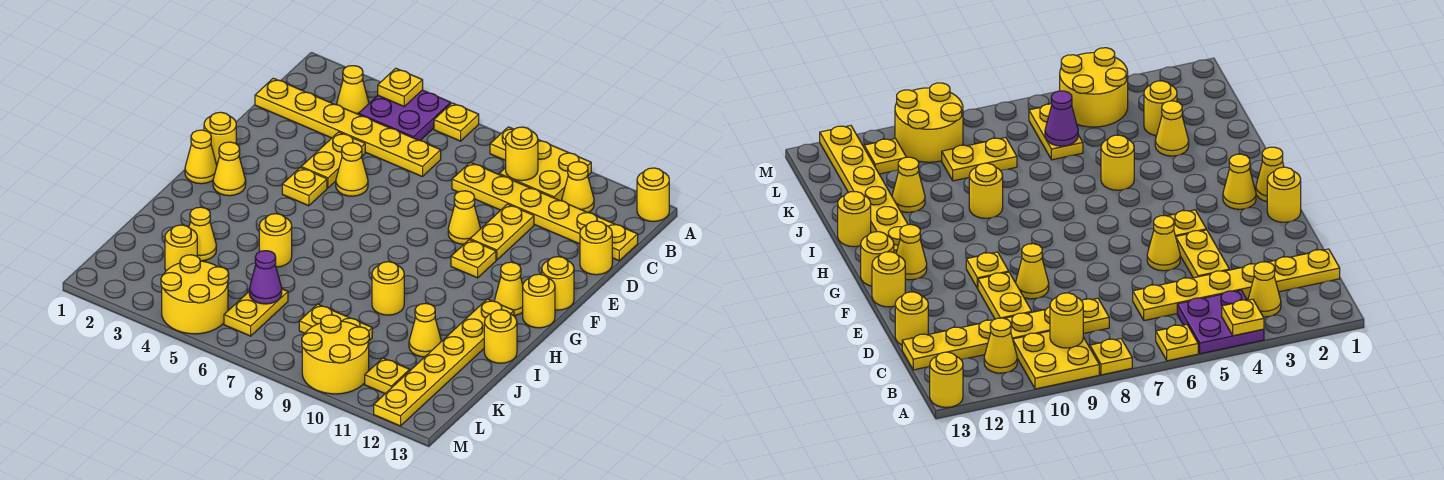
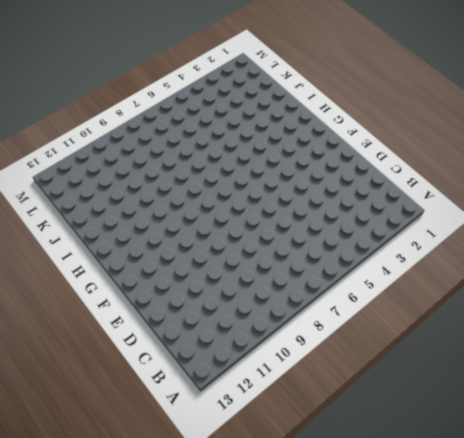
none -> purple 2x2 plate [359,90,451,141]
none -> yellow 1x1 plate [434,103,479,141]
none -> yellow 1x1 plate [490,127,514,161]
none -> yellow 2x2 plate [499,140,591,201]

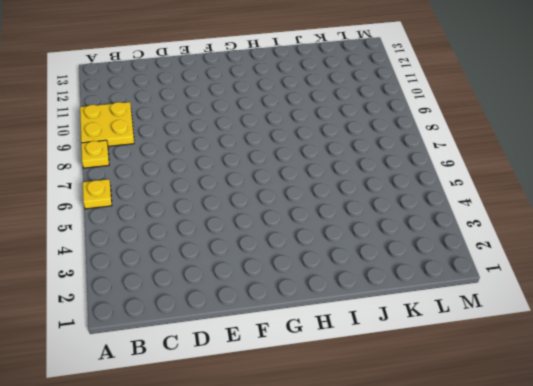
none -> purple 2x2 plate [359,90,451,141]
none -> yellow 1x1 round brick [637,168,669,221]
none -> yellow 1x1 cone [337,66,369,114]
none -> yellow 1x1 cone [562,162,594,213]

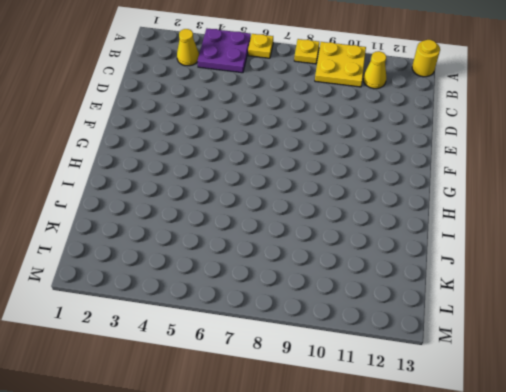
none -> yellow 1x6 plate [255,78,441,177]
none -> yellow 1x6 plate [452,162,638,261]
none -> yellow 1x2 plate [301,132,365,188]
none -> yellow 1x2 plate [470,204,534,260]

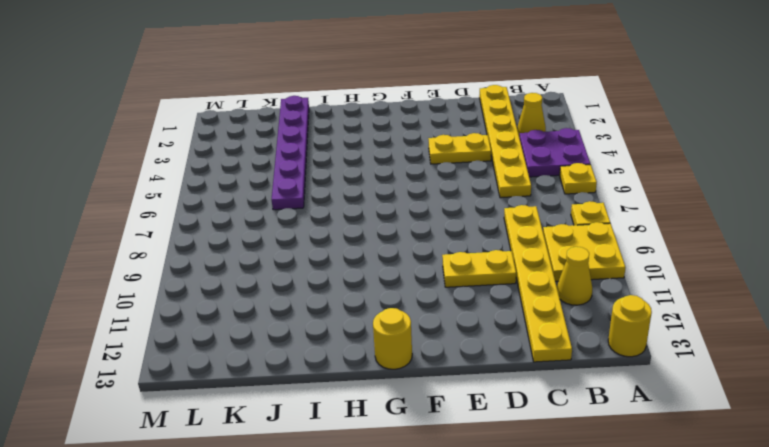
purple 1x6 plate [272,96,309,210] -> yellow 1x1 cone [189,207,216,261]
none -> yellow 1x1 round brick [580,221,612,275]
none -> yellow 1x1 cone [336,143,368,196]
none -> yellow 1x1 cone [448,191,481,244]
none -> yellow 1x1 round brick [204,112,236,165]

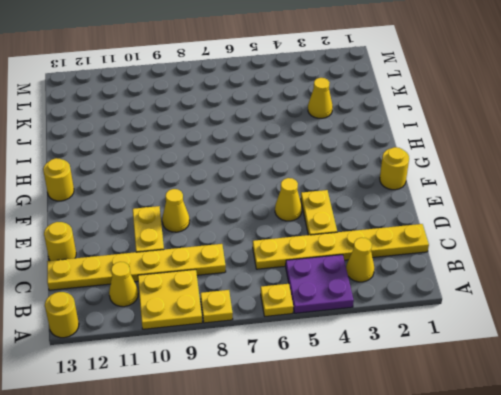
none -> yellow 1x1 plate [282,167,327,206]
none -> yellow 1x1 plate [451,240,496,278]
none -> yellow 1x1 round brick [542,257,574,310]
none -> yellow 1x1 cone [185,130,217,184]

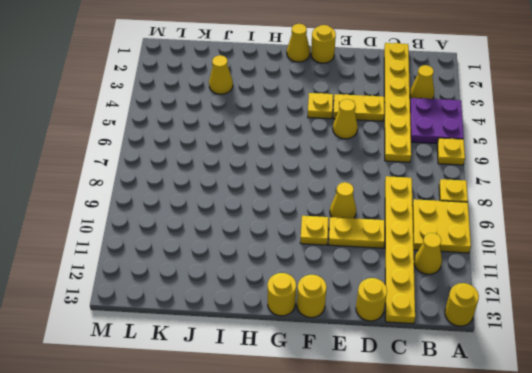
none -> yellow 1x1 cone [213,142,246,196]
none -> yellow 1x1 cone [495,262,523,315]
none -> yellow 1x6 plate [374,299,514,426]
none -> yellow 1x1 round brick [259,214,292,267]

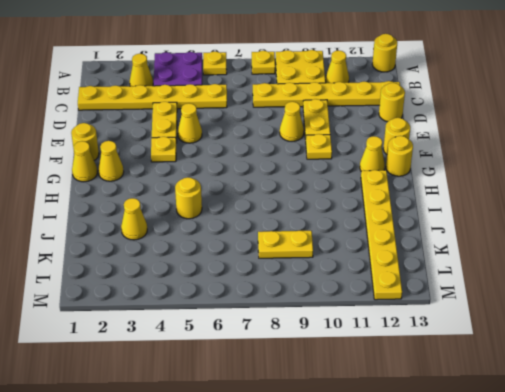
none -> yellow 1x1 round brick [372,262,404,315]
none -> yellow 1x1 round brick [484,310,517,363]
none -> yellow 1x1 cone [409,303,441,357]
none -> yellow 1x1 round brick [165,225,197,271]

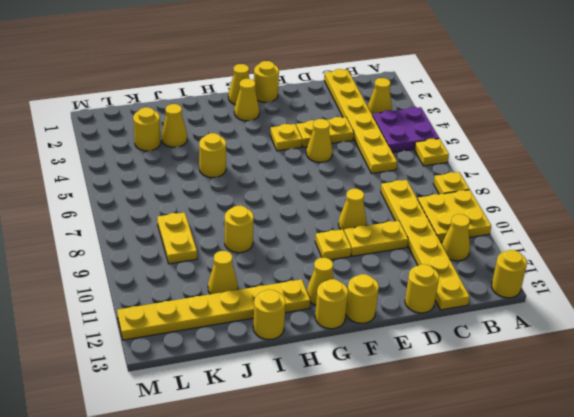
none -> yellow 1x2 plate [224,289,288,336]
none -> yellow 2x2 round brick [161,255,229,334]
none -> yellow 2x2 round brick [302,315,369,394]
none -> yellow 1x1 plate [365,358,410,394]

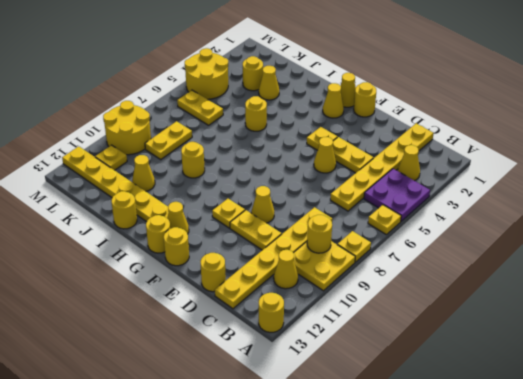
none -> yellow 1x1 plate [378,68,423,106]
none -> purple 1x1 cone [249,251,282,304]

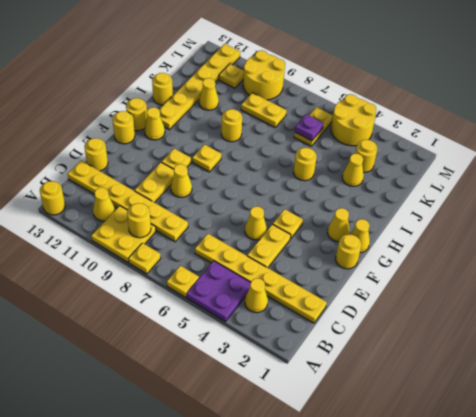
yellow 1x1 plate [192,145,222,172] -> yellow 1x1 plate moved to [378,68,423,106]
purple 1x1 plate [295,114,323,141] -> purple 1x1 cone [249,251,282,304]

